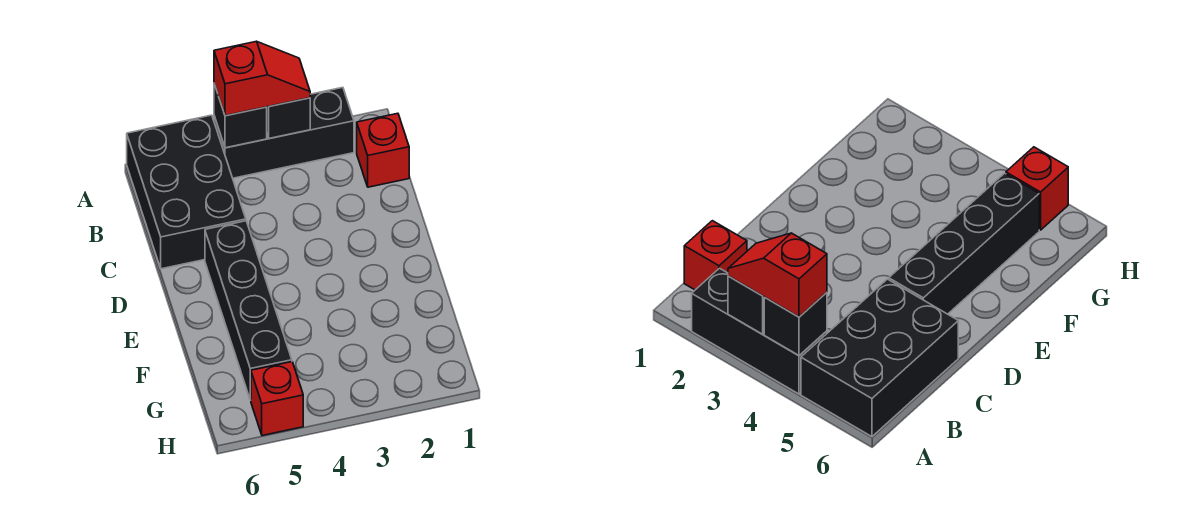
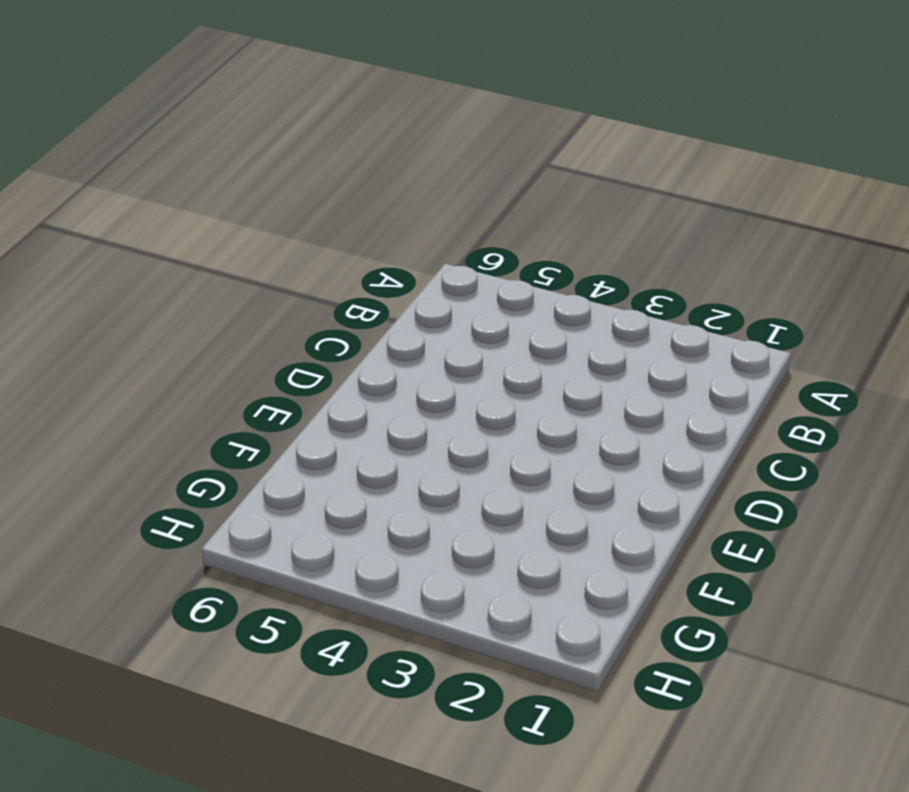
none -> black 1x3 brick [214,87,354,178]
none -> black 2x3 brick [127,115,246,269]

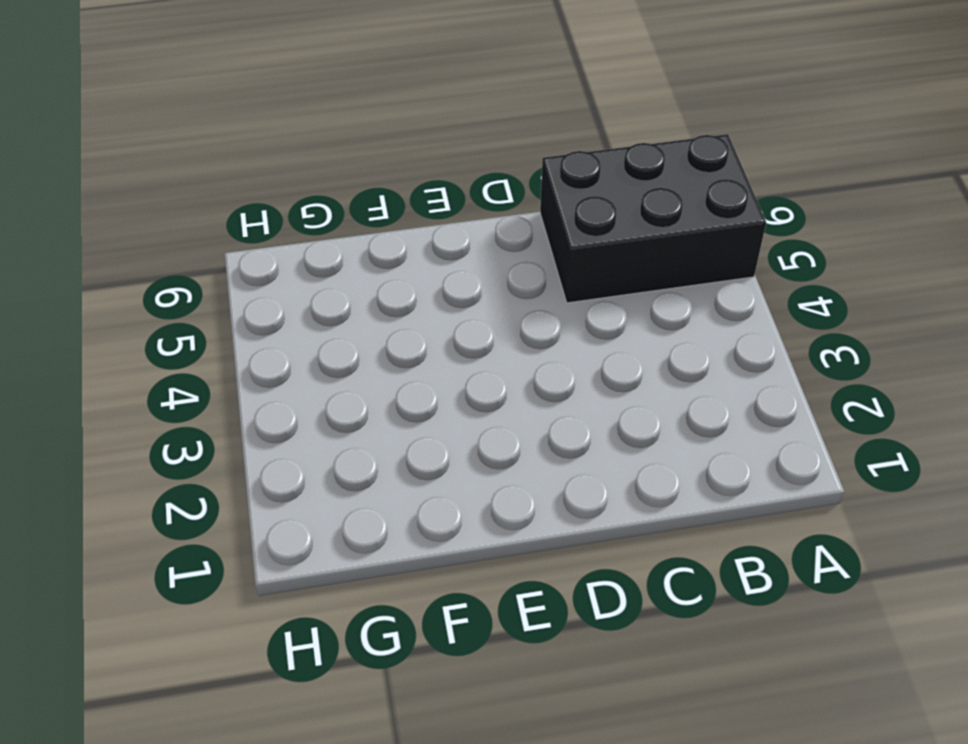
none -> black 1x3 brick [214,87,354,178]
none -> red 1x1 brick [357,113,409,187]

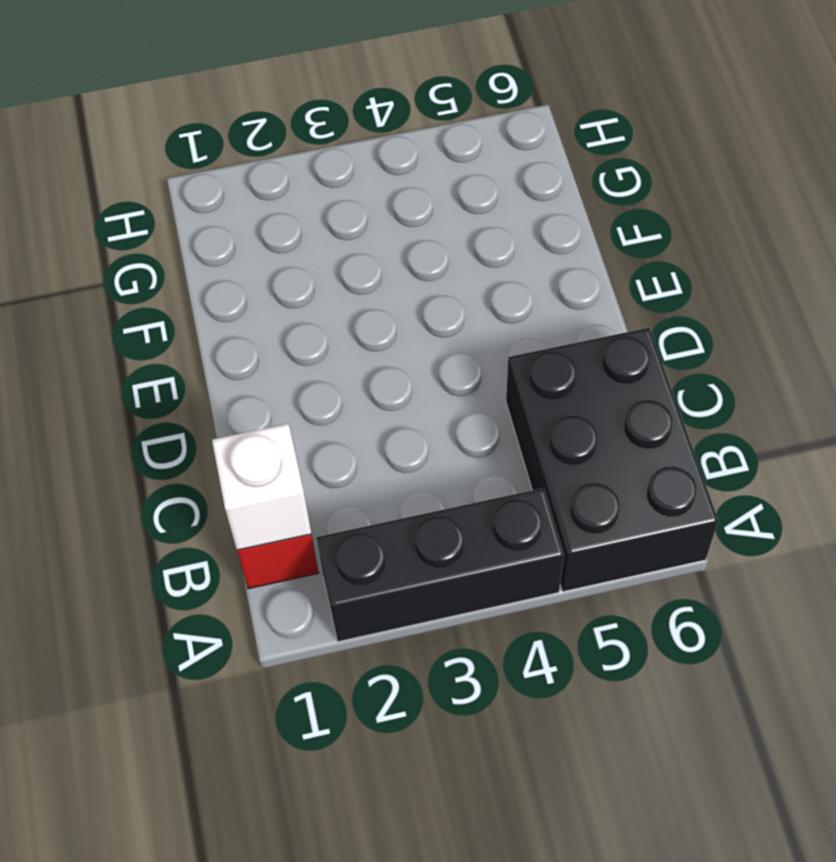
white 1x1 brick [212,423,311,550] -> none
none -> black 1x4 brick [205,221,292,400]
none -> red 1x1 brick [251,362,303,436]

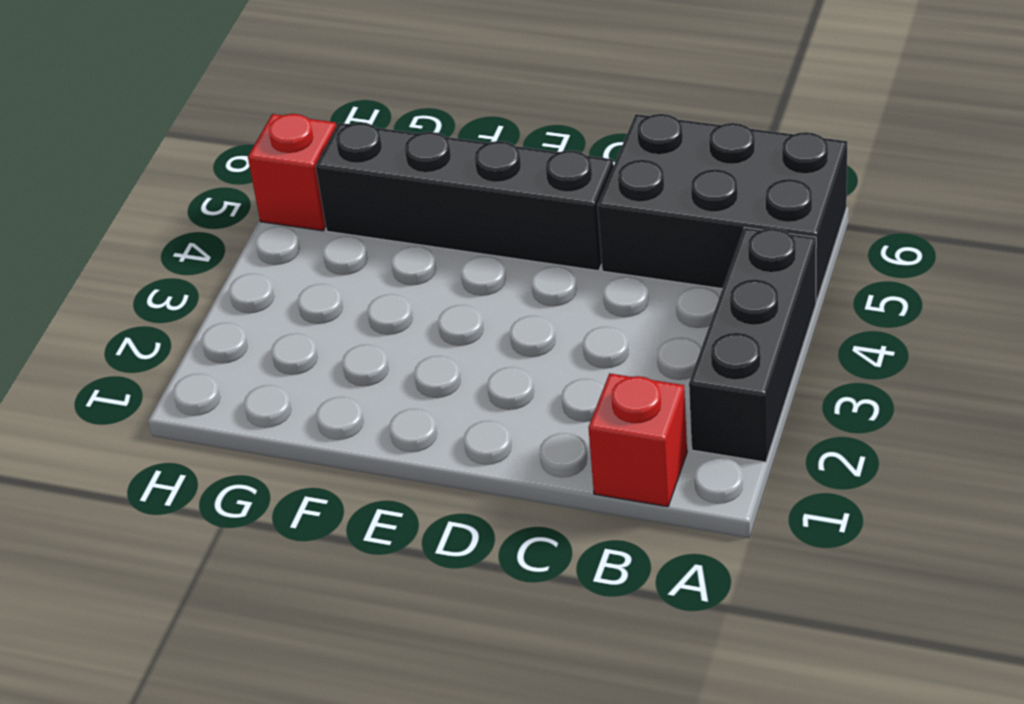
none -> black 1x1 brick [267,98,310,139]
none -> black 1x1 brick [214,84,267,148]

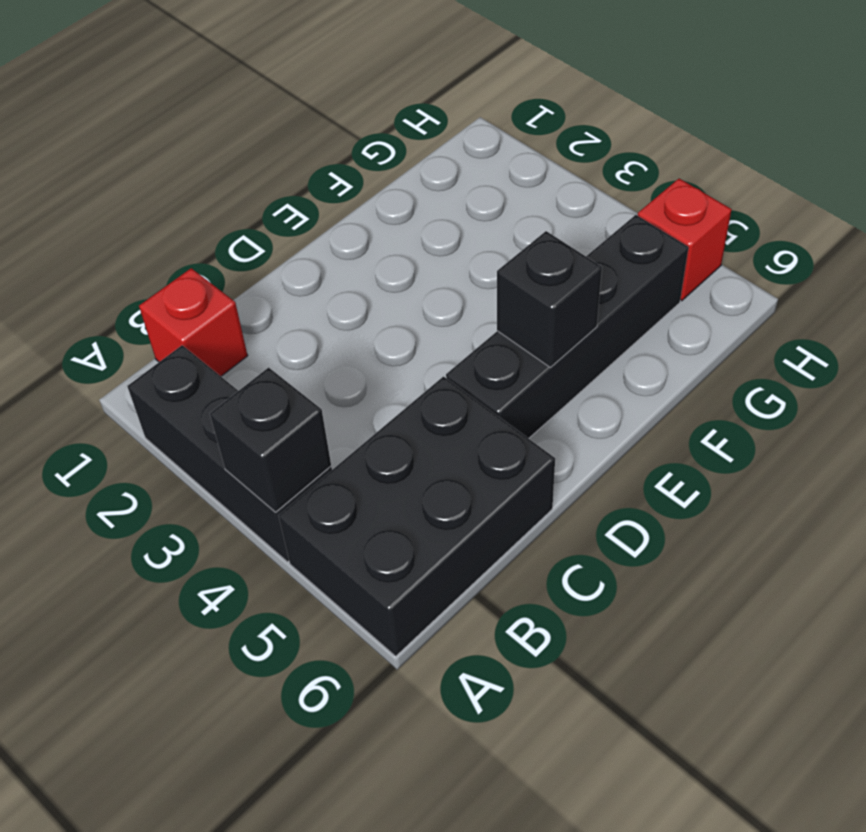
black 1x1 brick [497,231,602,368] -> black 1x1 brick moved to [267,98,310,139]
none -> red 1x2 slope [214,41,310,116]

